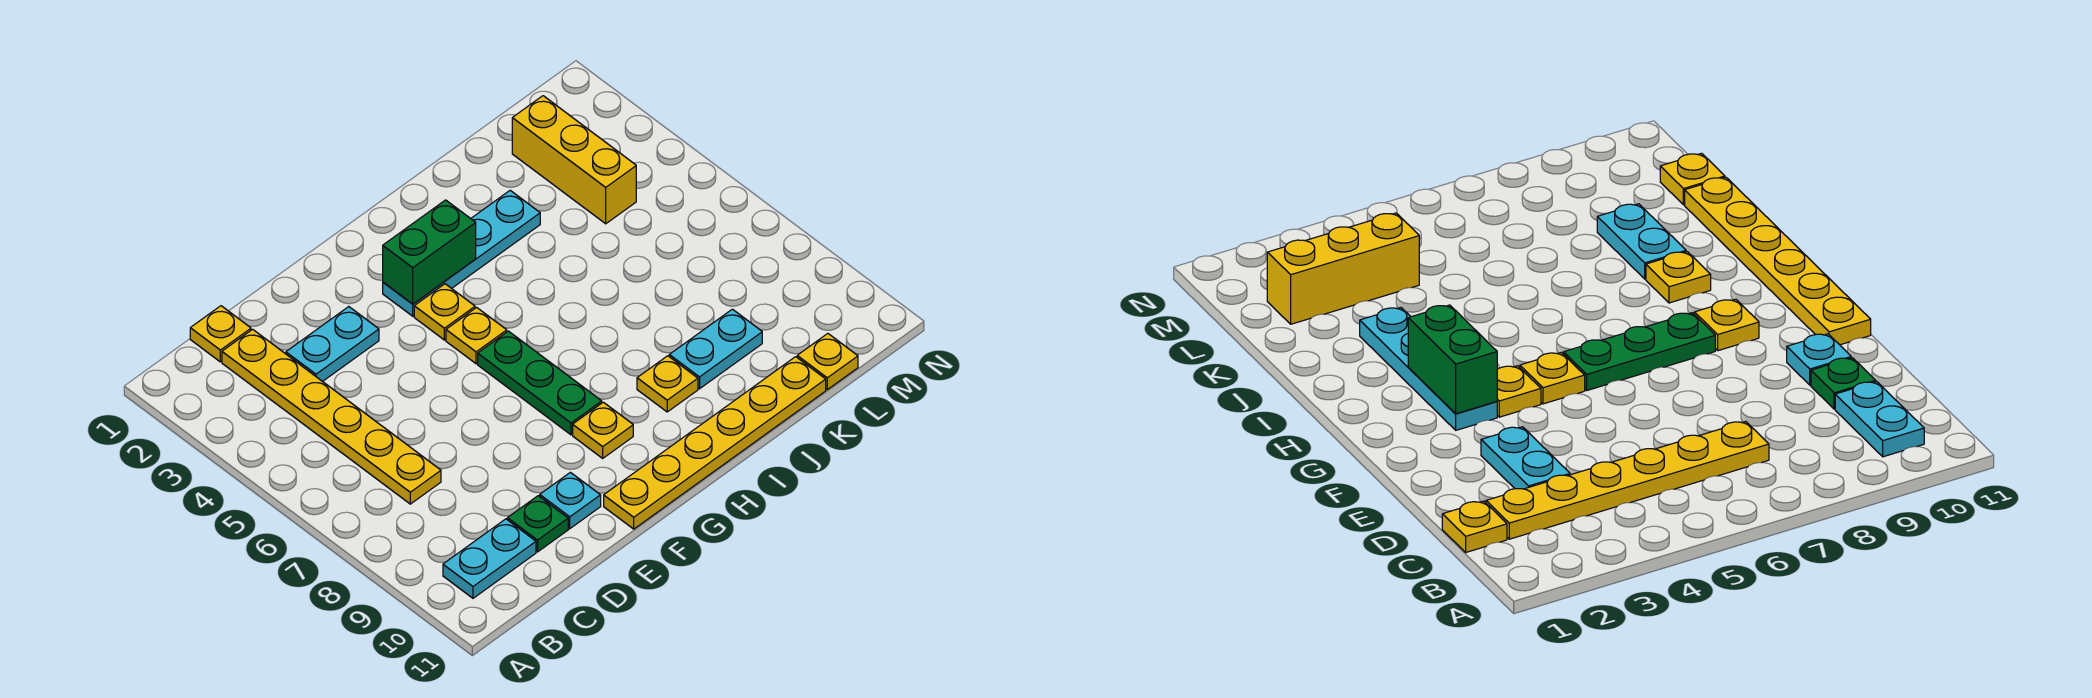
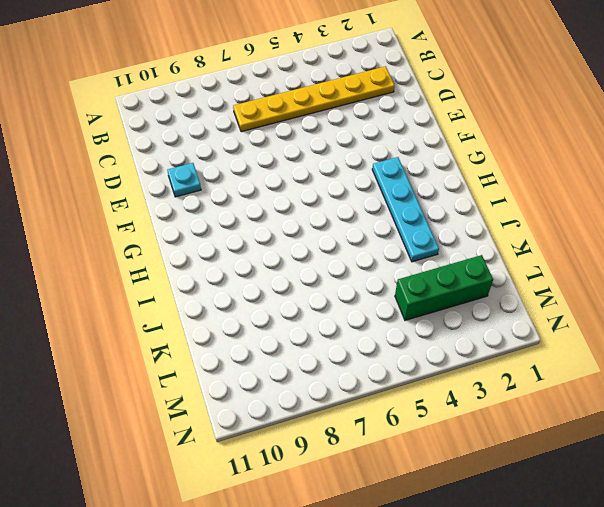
green 1x3 brick [395,255,493,320] -> yellow 1x3 brick [512,96,636,224]
none -> cyan 1x2 plate [443,519,536,598]
none -> yellow 1x1 plate [190,306,251,362]
none -> cyan 1x2 plate [286,307,379,382]

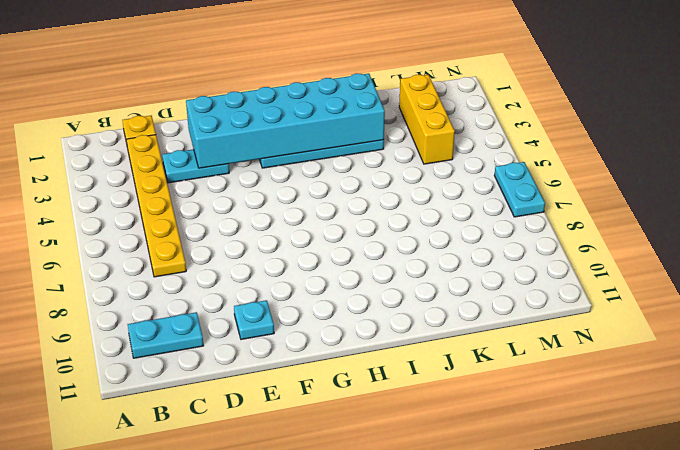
cyan 2x6 brick [186,73,385,168] -> green 1x2 brick [383,200,476,304]
cyan 1x2 plate [494,162,545,217] -> cyan 1x2 plate turned to [669,309,762,389]
none -> green 1x1 plate [507,496,568,552]
none -> yellow 1x6 plate [604,357,826,529]
none -> yellow 1x1 plate [414,284,475,340]

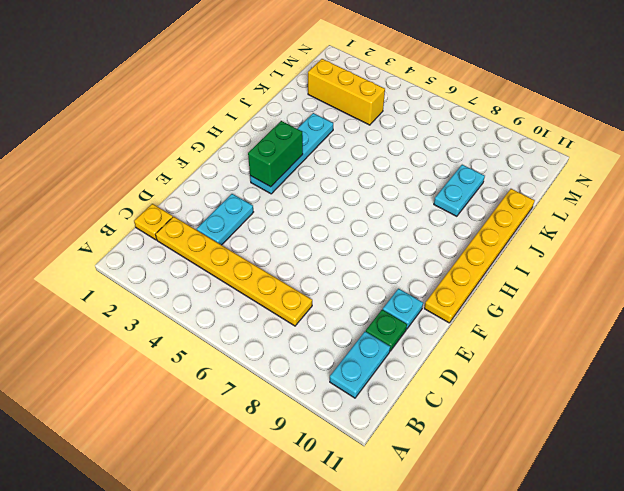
none -> yellow 1x1 plate [414,284,475,340]
none -> yellow 1x1 plate [446,307,507,364]
none -> green 1x3 plate [478,331,602,435]

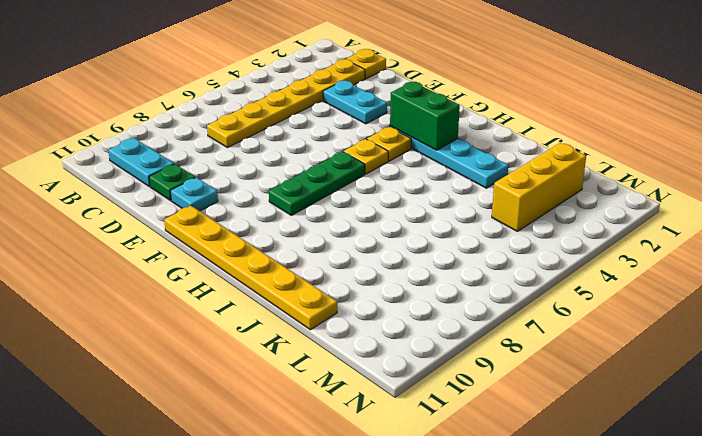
none -> yellow 1x1 plate [573,402,633,458]
none -> yellow 1x1 plate [637,356,698,412]
none -> cyan 1x2 plate [669,309,762,389]

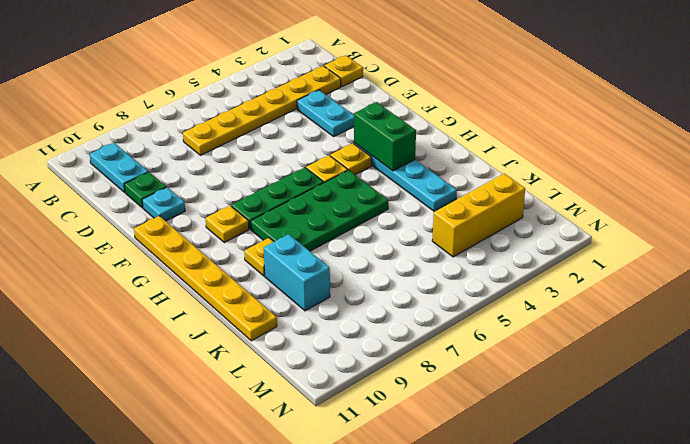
green 2x4 plate [251,170,388,251] -> none
cyan 1x2 brick [264,234,330,311] -> cyan 1x2 plate [669,309,762,389]
none -> yellow 1x1 plate [797,334,858,389]

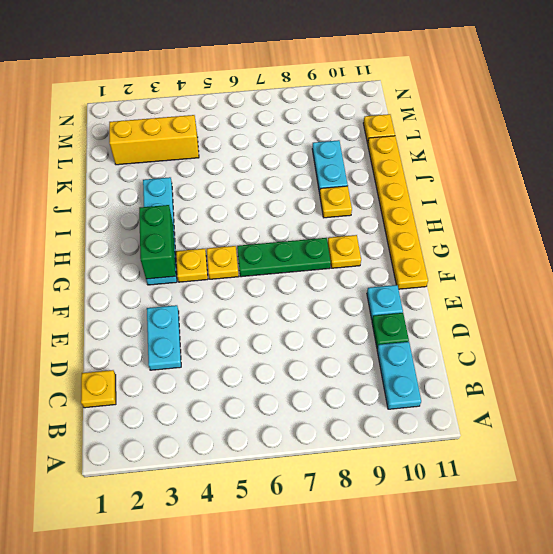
none -> yellow 1x6 plate [222,329,441,504]

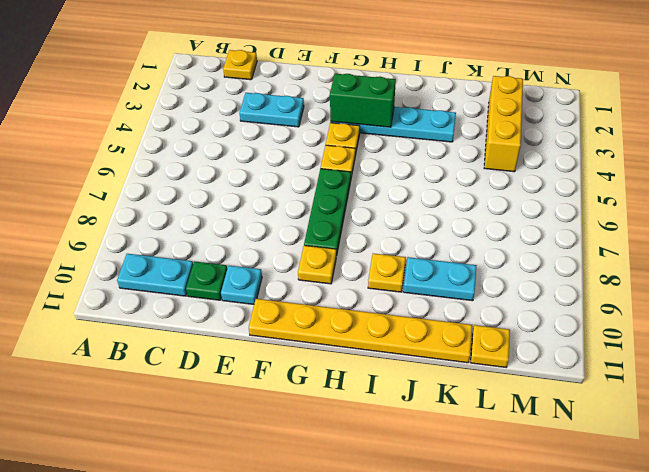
none -> yellow 1x6 plate [222,329,441,504]

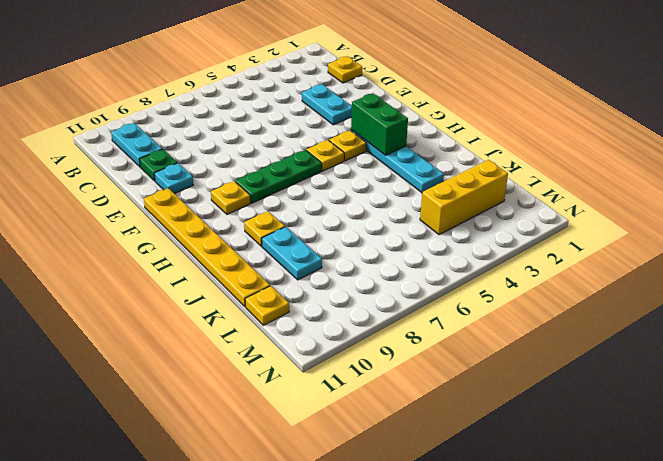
none -> yellow 1x6 plate [222,329,441,504]

